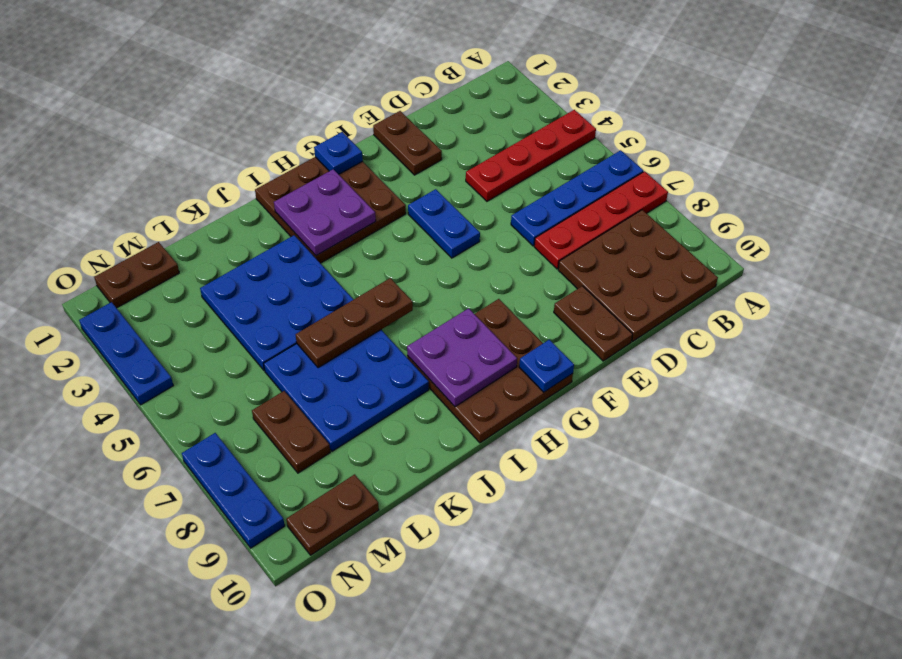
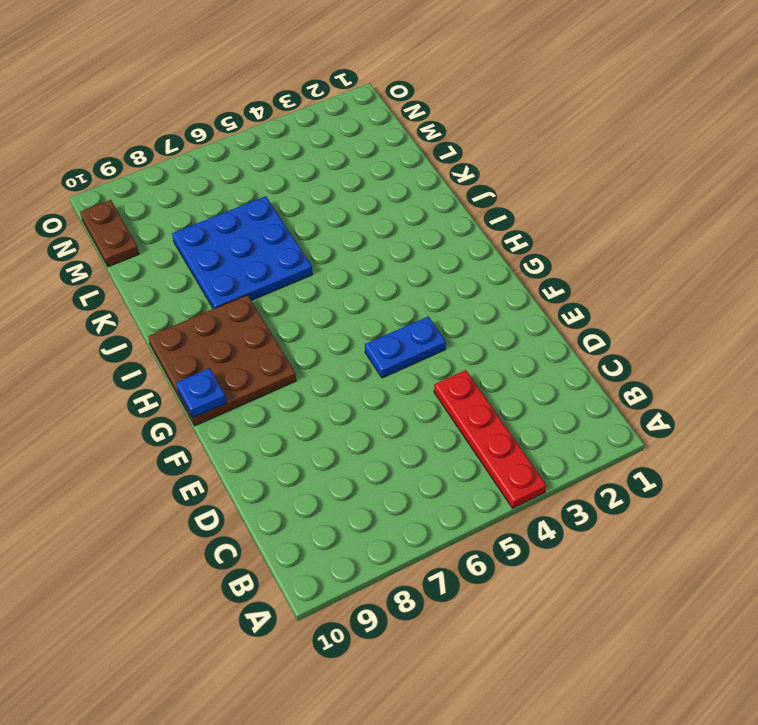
none -> blue 1x4 plate [511,150,643,246]
none -> red 1x4 plate [534,171,668,269]
none -> brown 3x3 plate [558,210,718,342]

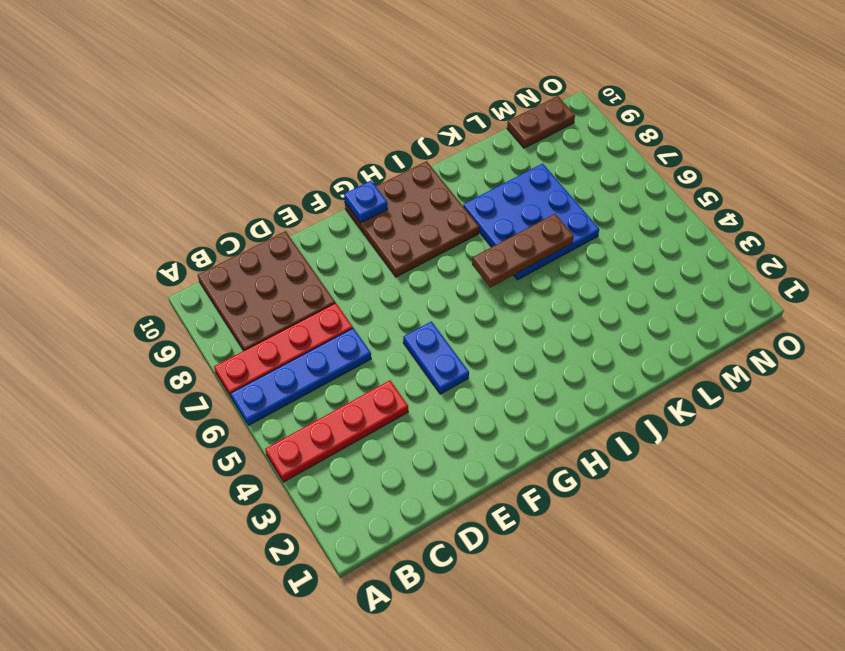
none -> brown 1x2 plate [373,111,442,175]
none -> brown 1x2 plate [554,286,633,361]
none -> brown 3x3 plate [255,157,406,263]

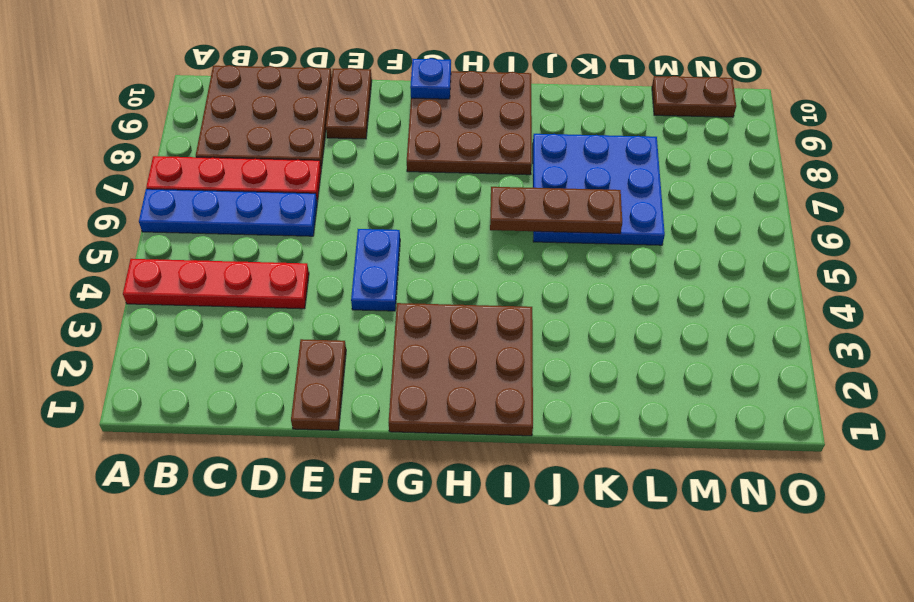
none -> blue 3x3 plate [200,235,354,371]
none -> brown 1x2 plate [94,242,179,308]
none -> brown 1x2 plate [252,391,330,473]

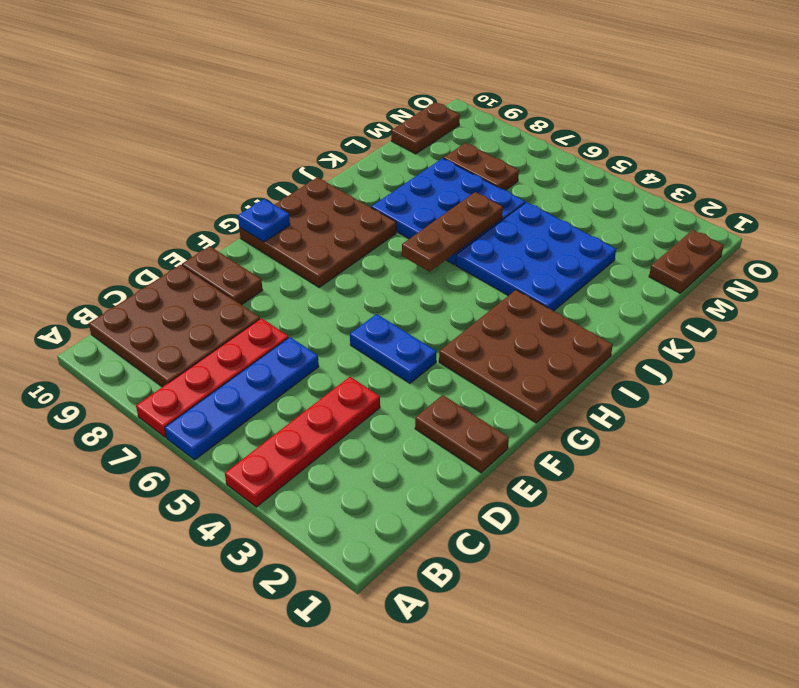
none -> blue 1x3 plate [79,302,173,405]
none -> blue 1x3 plate [182,433,285,548]
none -> blue 1x1 plate [314,132,363,174]

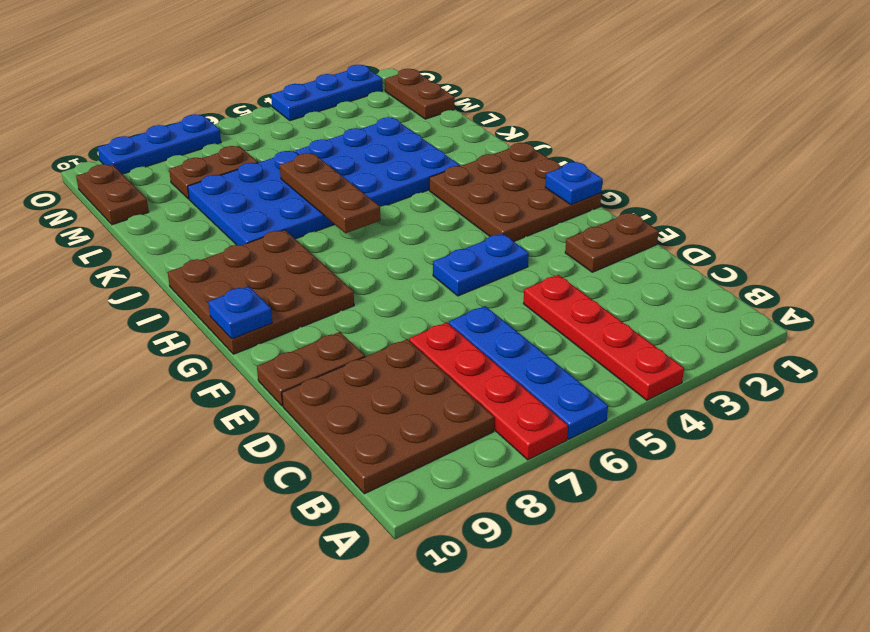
none -> purple 2x2 plate [274,169,376,256]
none -> purple 2x2 plate [407,308,517,407]

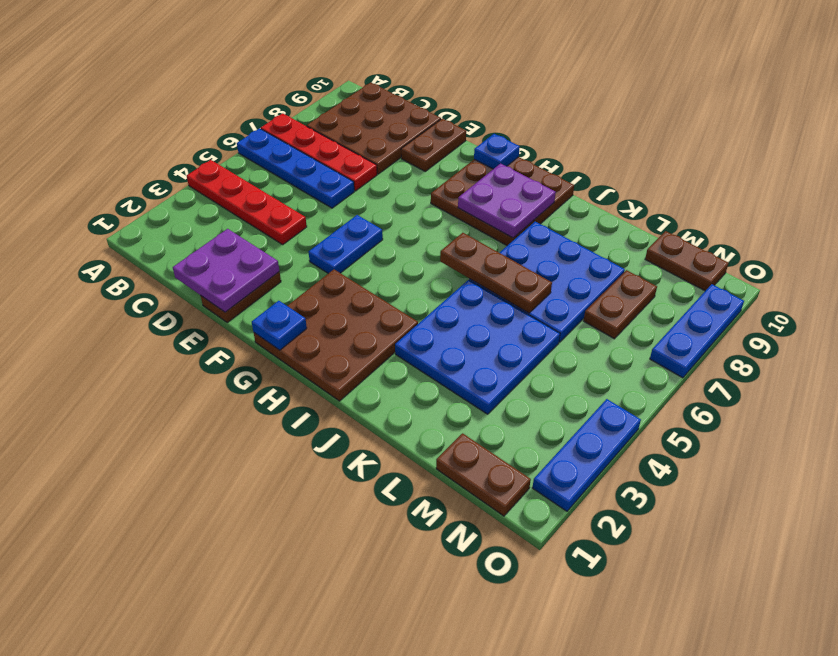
purple 2x2 plate [173,229,279,312] -> purple 2x2 plate moved to [274,169,376,256]

